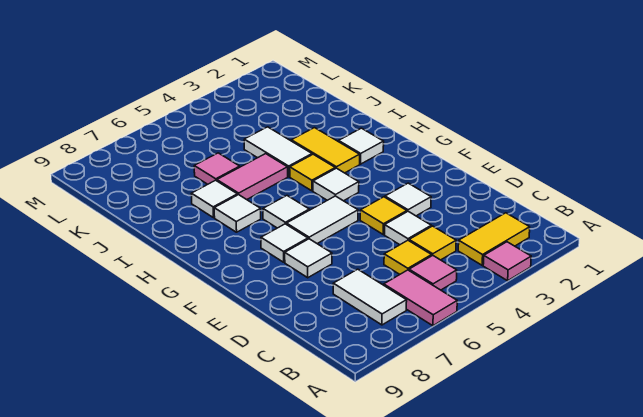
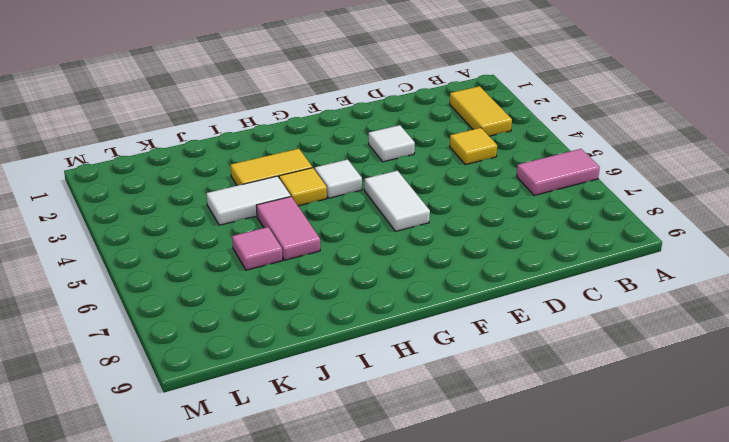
none -> pink 1x1 tile [483,242,531,281]
none -> pink 1x1 tile [409,256,457,290]
none -> white 1x2 tile [333,269,407,325]

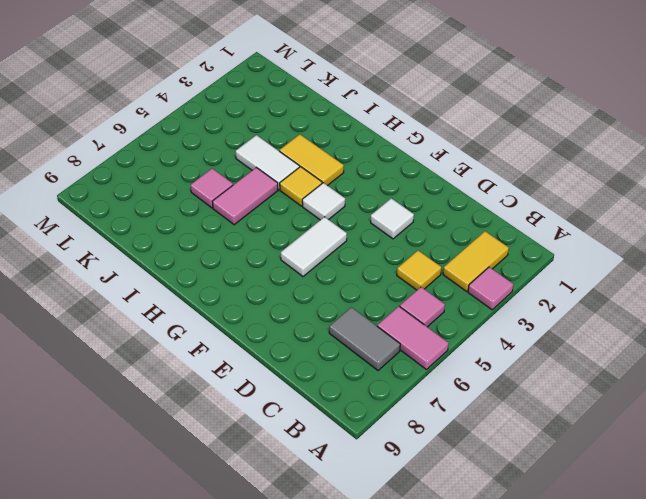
grey 1x2 tile [329,307,400,371] -> white 1x2 tile [333,269,407,325]
none -> yellow 1x1 tile [384,240,432,274]
none -> white 1x1 tile [385,211,431,245]
none -> yellow 1x1 tile [360,197,407,234]

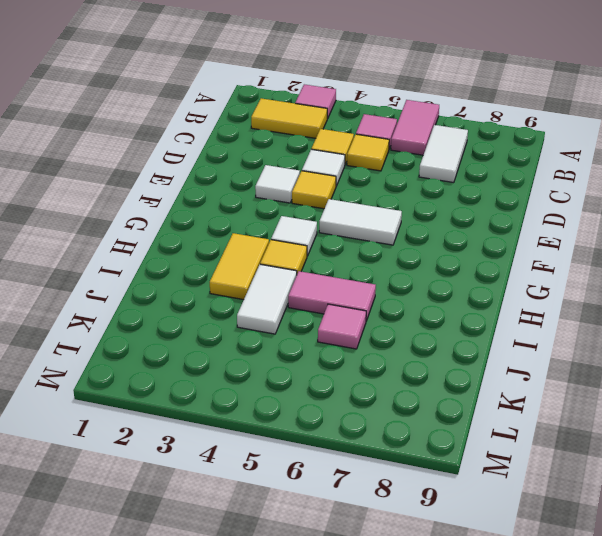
none -> white 1x1 tile [285,239,332,278]
none -> white 1x1 tile [261,224,308,262]
none -> white 1x1 tile [263,196,309,228]

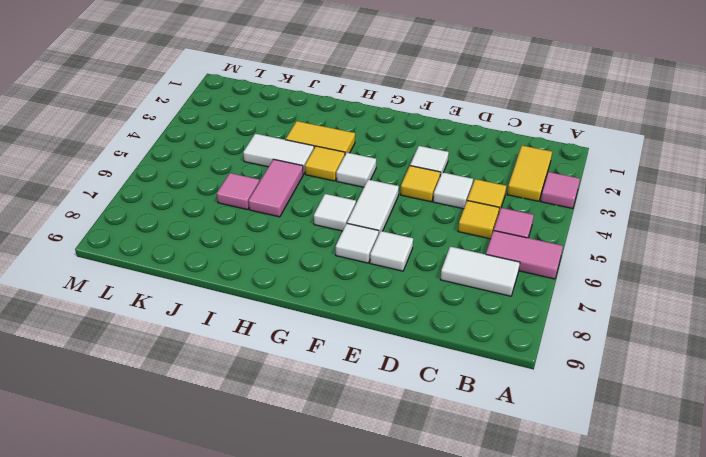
none -> white 1x1 tile [339,128,384,164]
none -> white 1x1 tile [214,195,261,232]
none -> white 1x1 tile [191,180,237,218]

